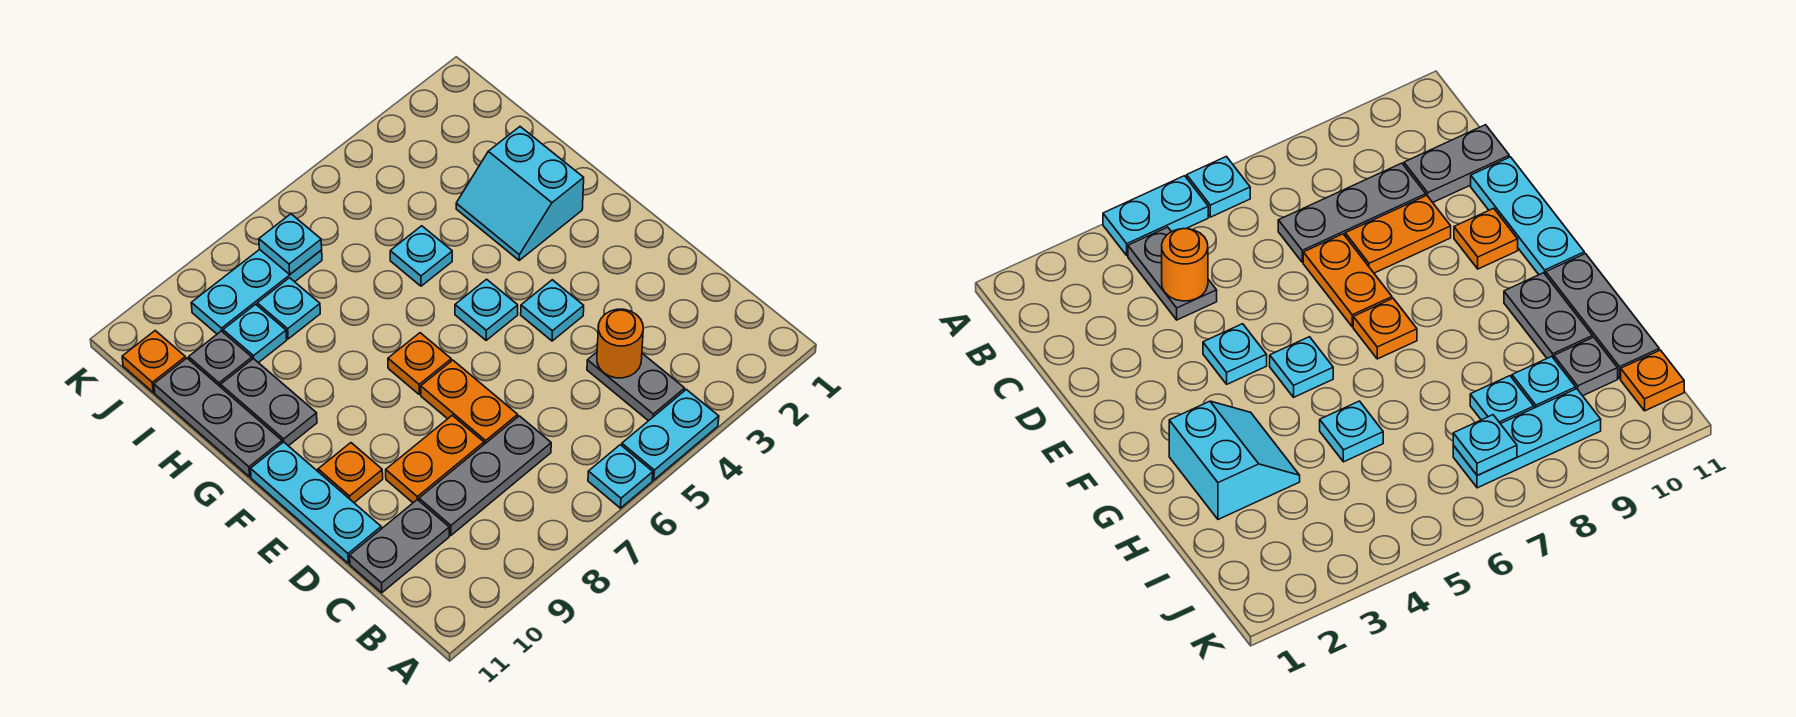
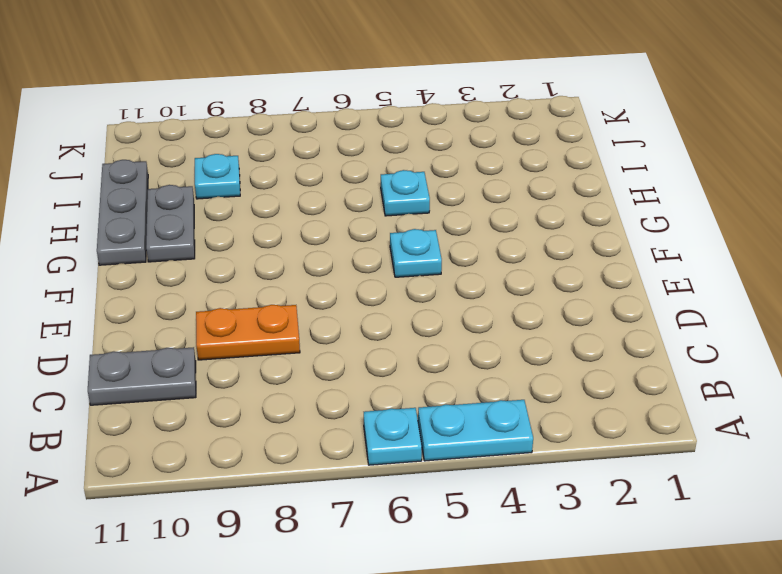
none -> grey 1x2 plate [587,352,685,421]
none -> grey 1x3 plate [419,416,551,535]
none -> orange 1x2 plate [421,360,518,444]

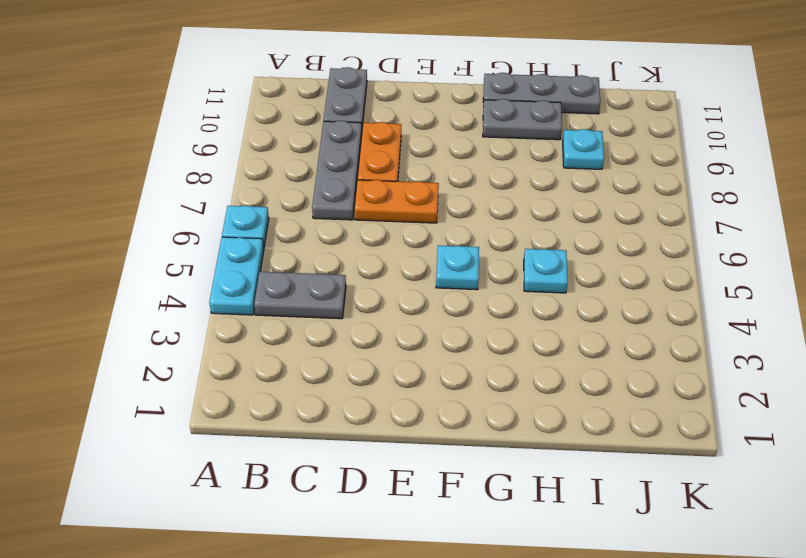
none -> cyan 1x3 plate [251,442,381,563]
none -> cyan 1x1 plate [521,280,584,341]
none -> orange 1x1 plate [318,443,383,502]

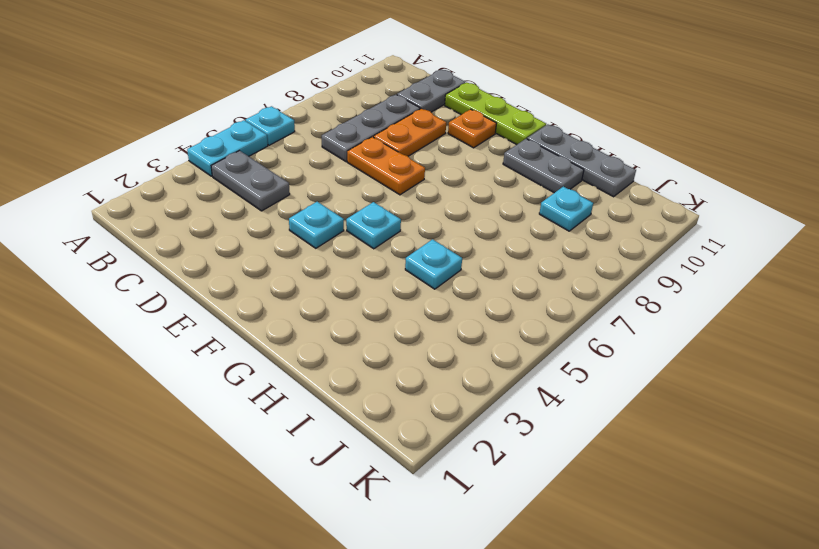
lime 1x3 plate [445,82,546,145] -> cyan 1x3 plate [251,442,381,563]
none -> orange 1x1 plate [388,333,451,394]
none -> cyan 2x2 slope [456,127,584,260]
none -> cyan 1x1 plate [257,278,320,339]

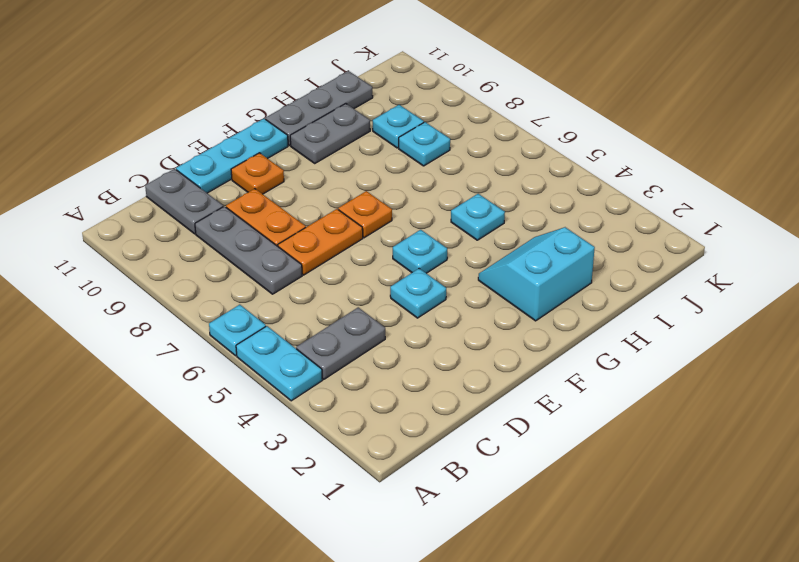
none -> grey 1x1 plate [189,331,252,387]
none -> cyan 1x3 plate [191,249,322,334]
none -> orange 1x1 plate [122,331,186,392]

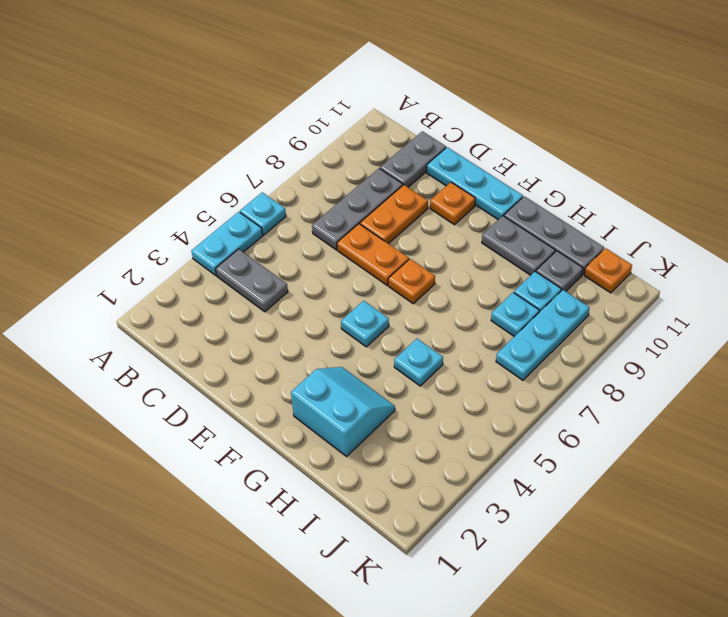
none -> cyan 1x1 plate [521,280,584,341]
none -> orange 1x1 round brick [597,309,643,378]
none -> cyan 1x1 plate [259,214,322,274]

